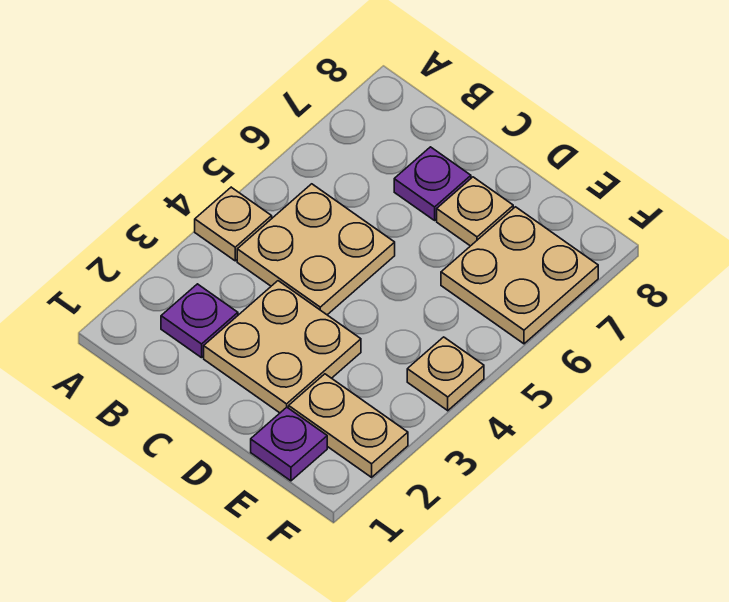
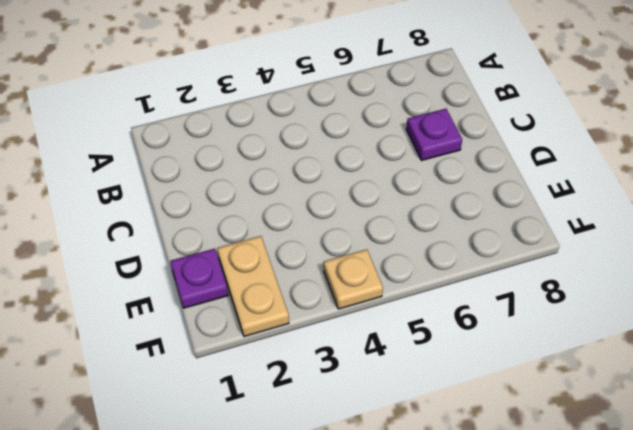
none -> tan 1x1 plate [195,187,272,261]
none -> purple 1x1 plate [161,284,238,358]

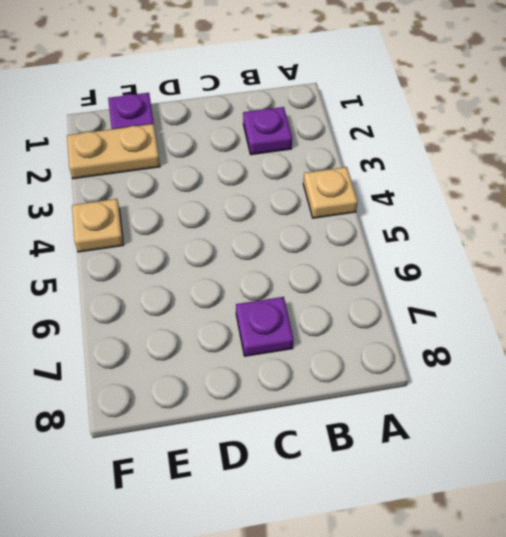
none -> tan 2x2 plate [237,184,395,315]
none -> tan 2x2 plate [204,281,361,413]

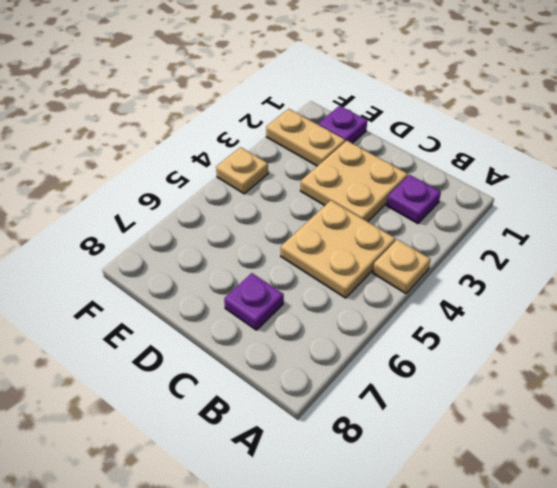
none -> tan 1x1 plate [437,177,513,246]
none -> tan 2x2 plate [441,207,598,344]

